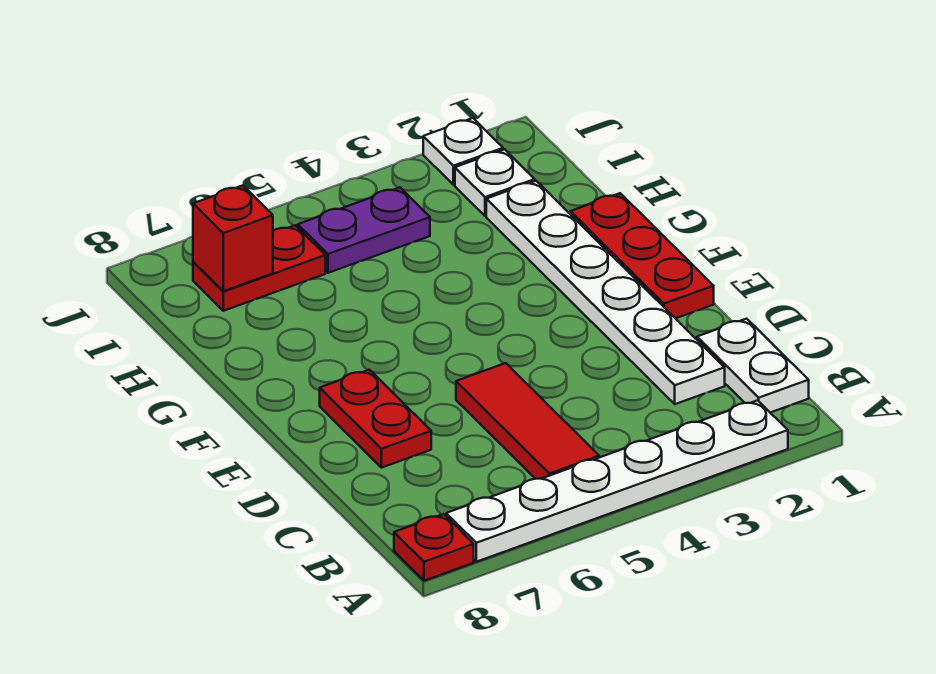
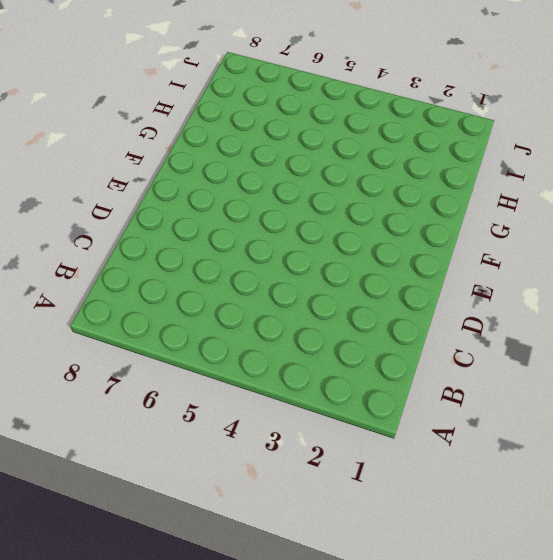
none -> white 1x6 plate [446,400,788,562]
none -> red 1x1 plate [394,514,474,581]
none -> white 1x2 plate [697,319,809,413]

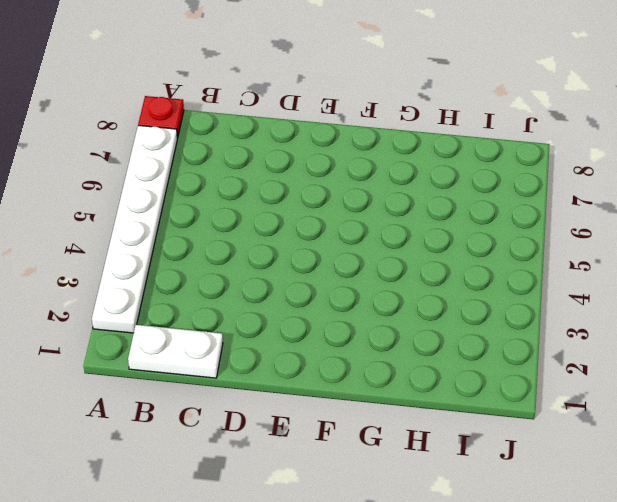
none -> red 1x3 tile [456,363,599,479]
none -> white 1x6 plate [486,181,725,404]
none -> red 1x2 plate [320,370,431,468]

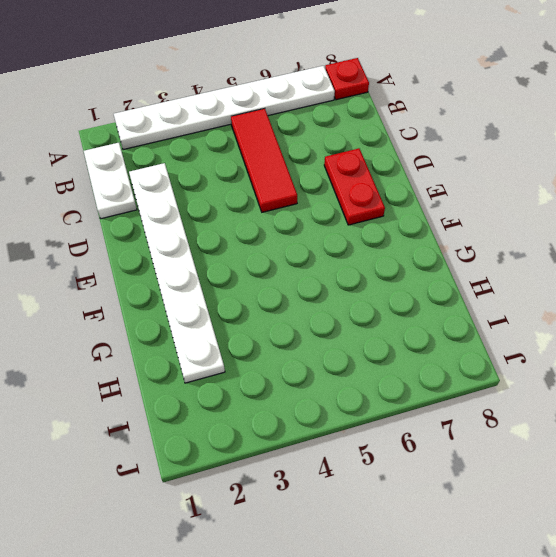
none -> red 1x3 plate [570,193,714,318]
none -> white 1x1 plate [455,149,535,216]
none -> purple 1x2 plate [298,187,430,273]

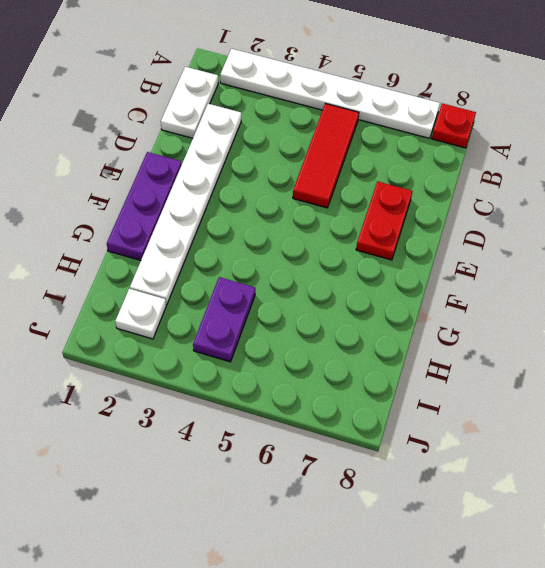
purple 1x3 plate [107,152,182,260] -> red 1x3 plate [570,193,714,318]
purple 1x2 plate [193,277,255,362] -> purple 1x2 plate turned to [298,187,430,273]
none -> red 1x2 plate [193,225,325,311]
none -> white 1x1 plate [423,118,503,185]
none -> red 1x1 brick [193,186,273,291]

